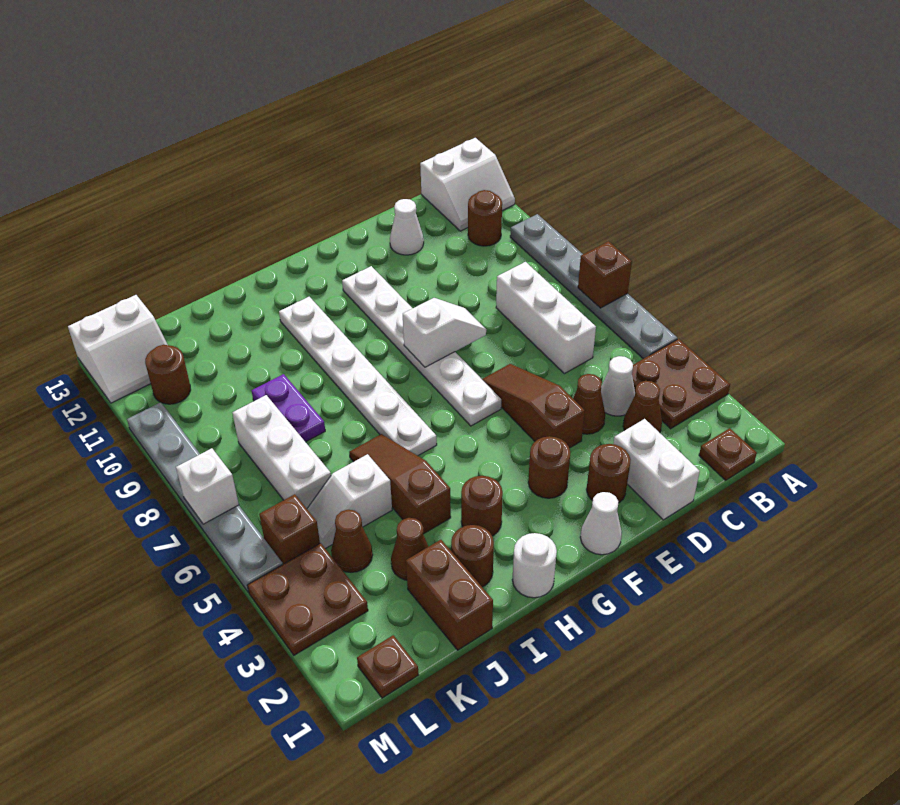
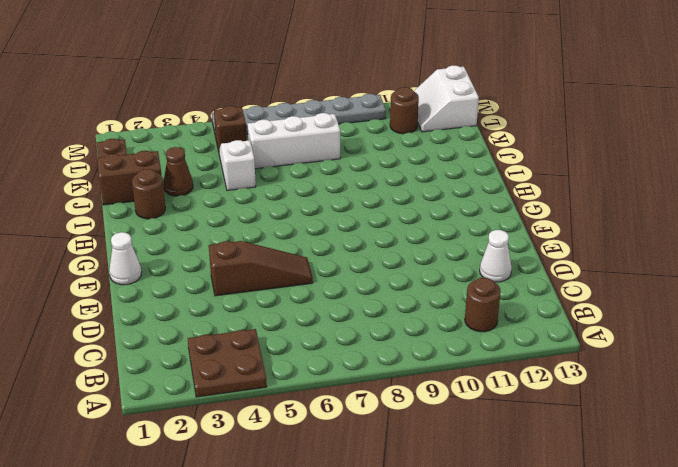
none -> grey 1x6 plate [510,214,677,359]
none -> white 2x2 slope [420,138,515,231]
none -> brown 1x1 plate [699,428,757,480]
none -> brown 1x1 cone [623,381,662,433]

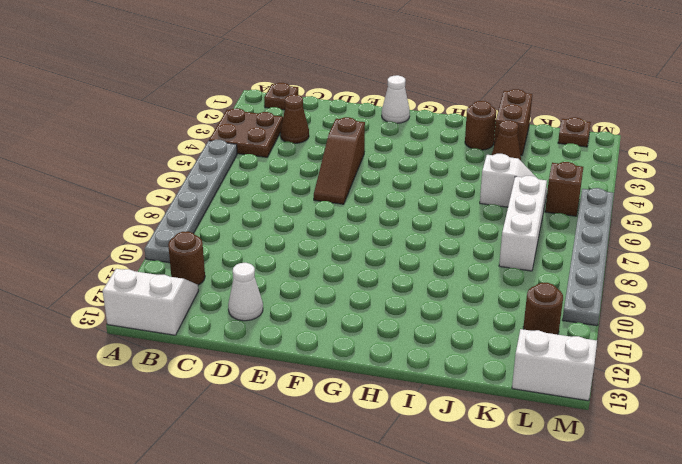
none -> white 1x1 cone [601,356,635,416]
none -> white 1x3 brick [496,262,596,374]
none -> white 1x2 brick [613,419,700,520]
none -> brown 1x1 cone [573,374,605,434]

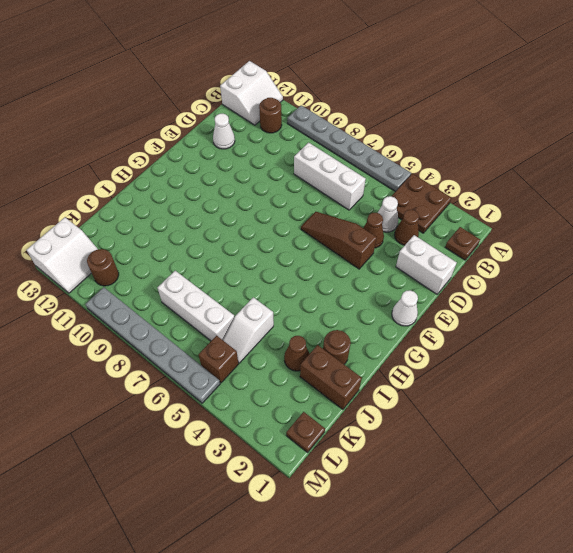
none -> brown 1x1 round brick [587,444,631,503]
none -> brown 1x1 round brick [528,436,570,498]
none -> white 1x6 plate [342,266,501,426]
none -> white 1x1 round brick [512,533,557,598]

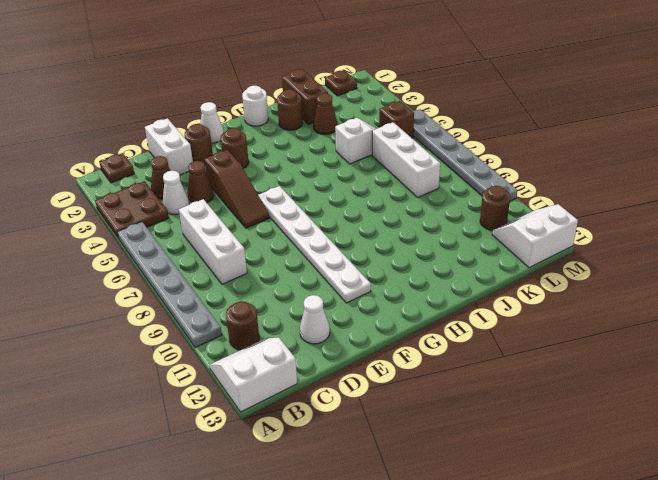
none -> brown 1x1 round brick [461,476,503,536]
none -> white 1x6 plate [279,297,437,456]
none -> brown 1x3 slope [349,434,451,533]
none -> purple 1x2 plate [252,374,325,442]

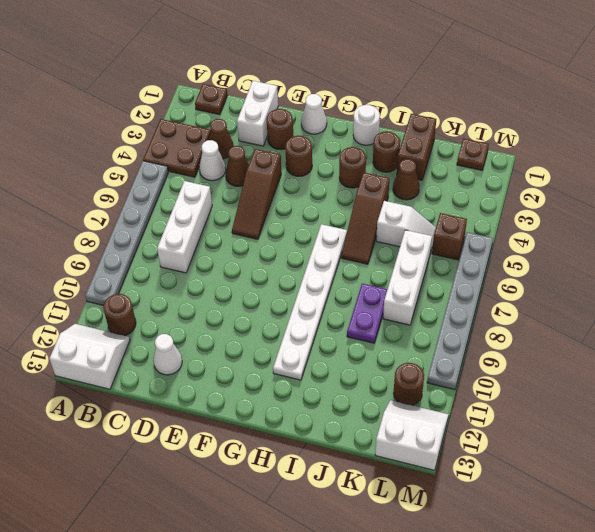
none -> white 1x6 plate [342,266,501,426]
none -> brown 1x1 cone [331,510,373,572]
none -> brown 2x2 plate [248,543,368,655]
none -> brown 1x1 brick [578,241,632,308]

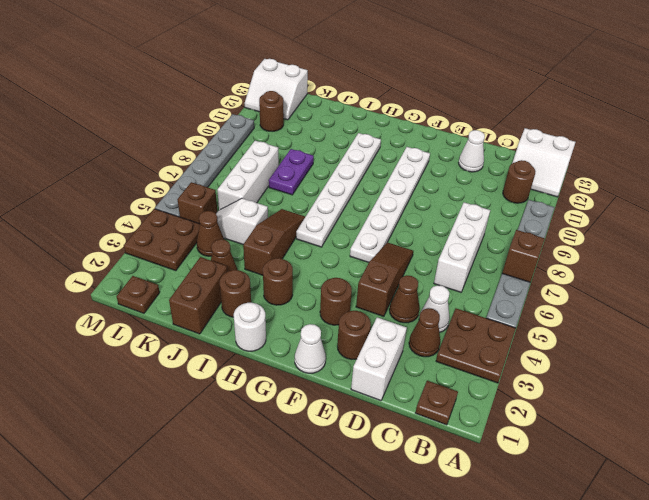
none -> white 1x2 slope [403,298,486,367]
none -> white 1x1 brick [176,448,239,524]

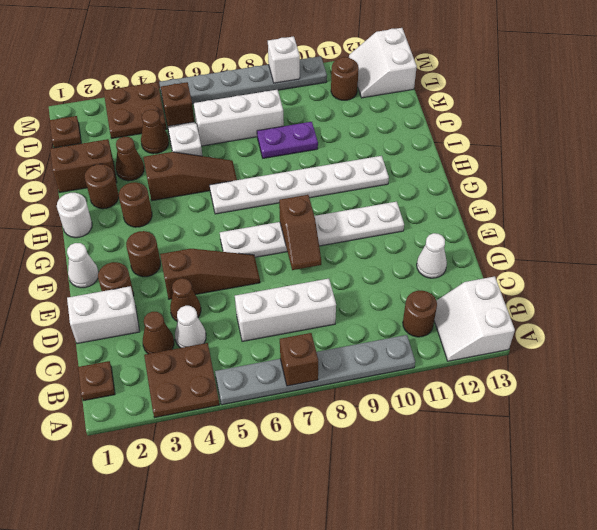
brown 1x2 slope [279,195,321,270] -> white 1x2 slope [403,298,486,367]
white 1x1 brick [268,36,300,83] -> white 1x1 brick moved to [176,448,239,524]

